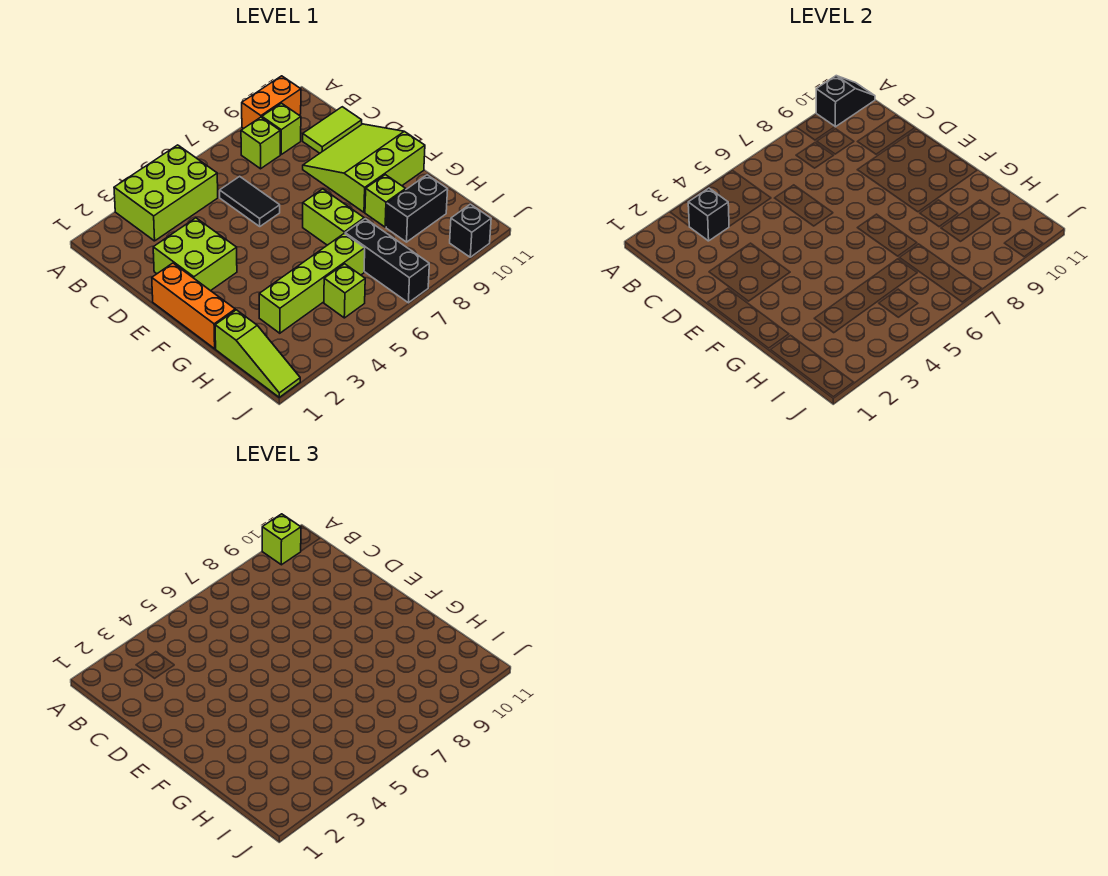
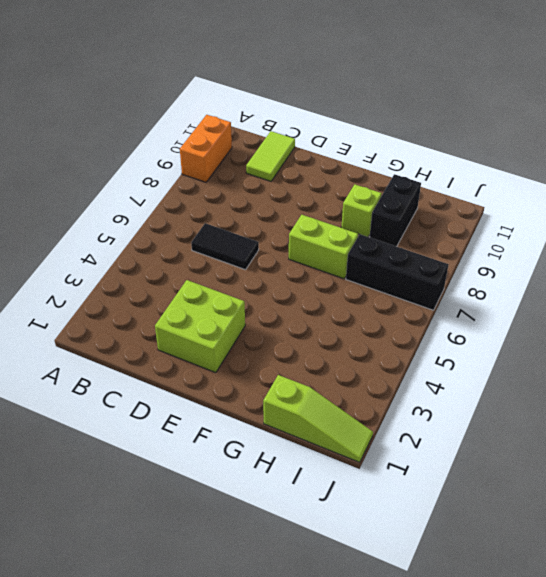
none -> lime 2x3 brick [114,145,218,241]
none -> lime 1x1 brick [241,117,280,169]
none -> lime 1x1 brick [262,103,301,154]

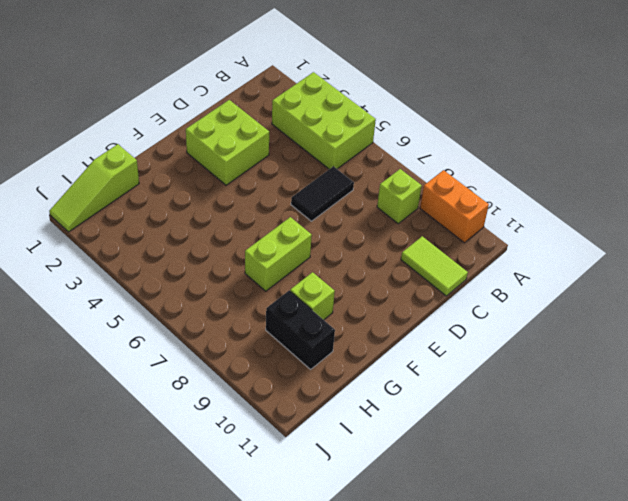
none -> lime 1x1 brick [262,103,301,154]
none -> lime 3x3 slope [303,124,425,212]
none -> orange 1x3 brick [152,263,235,349]

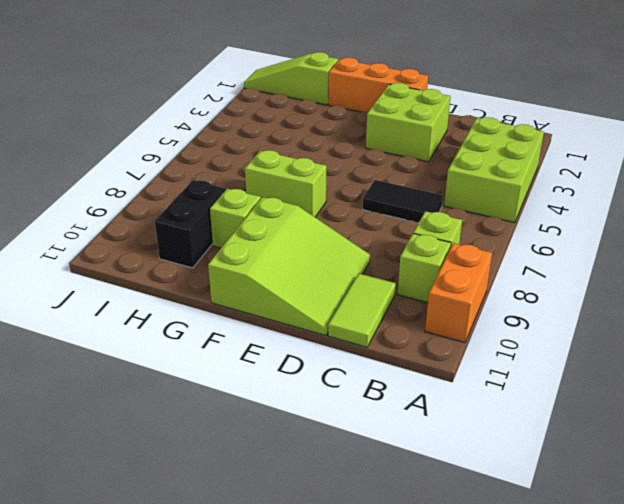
none -> lime 1x4 brick [259,233,365,333]
none -> black 1x3 brick [345,219,429,303]
none -> lime 1x1 brick [324,264,365,318]

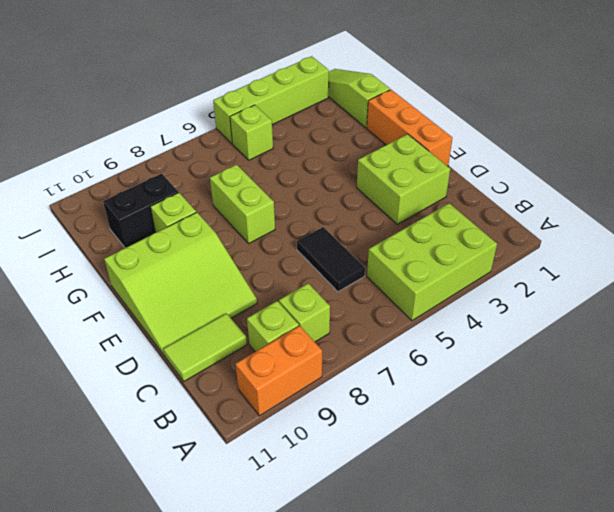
lime 1x4 brick [213,56,329,144] -> lime 1x4 brick moved to [259,233,365,333]
none -> black 1x3 brick [345,219,429,303]
none -> black 1x1 brick [450,204,491,257]
none -> black 1x2 slope [816,76,875,127]

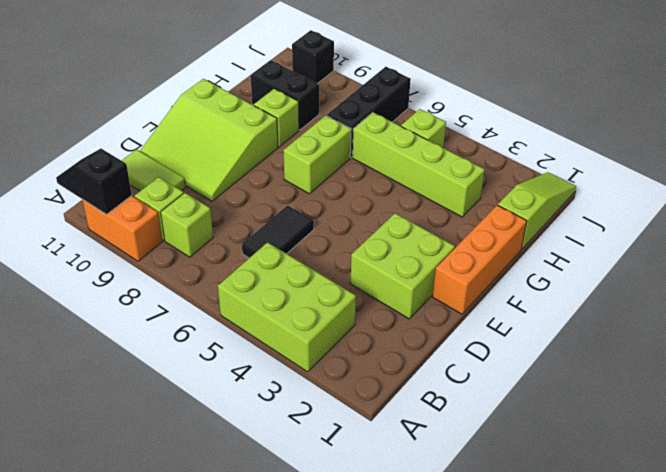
none -> black 1x1 brick [688,188,729,241]
none -> lime 1x1 brick [262,514,301,565]

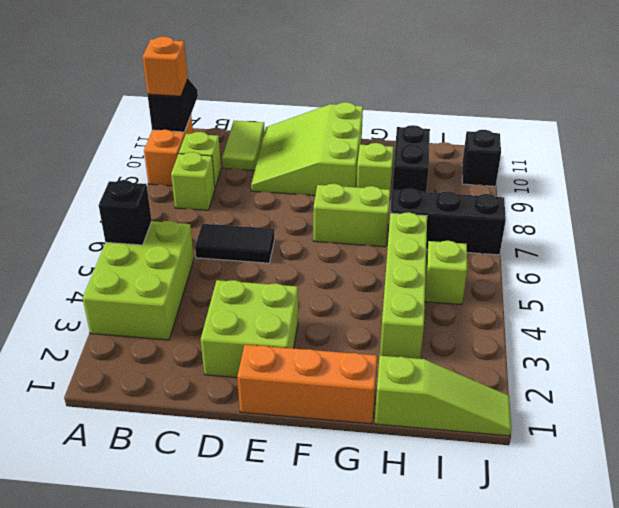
black 1x1 brick [99,180,152,245] -> black 1x1 brick moved to [688,188,729,241]
orange 1x1 brick [143,37,188,96] -> lime 1x1 brick [262,514,301,565]

